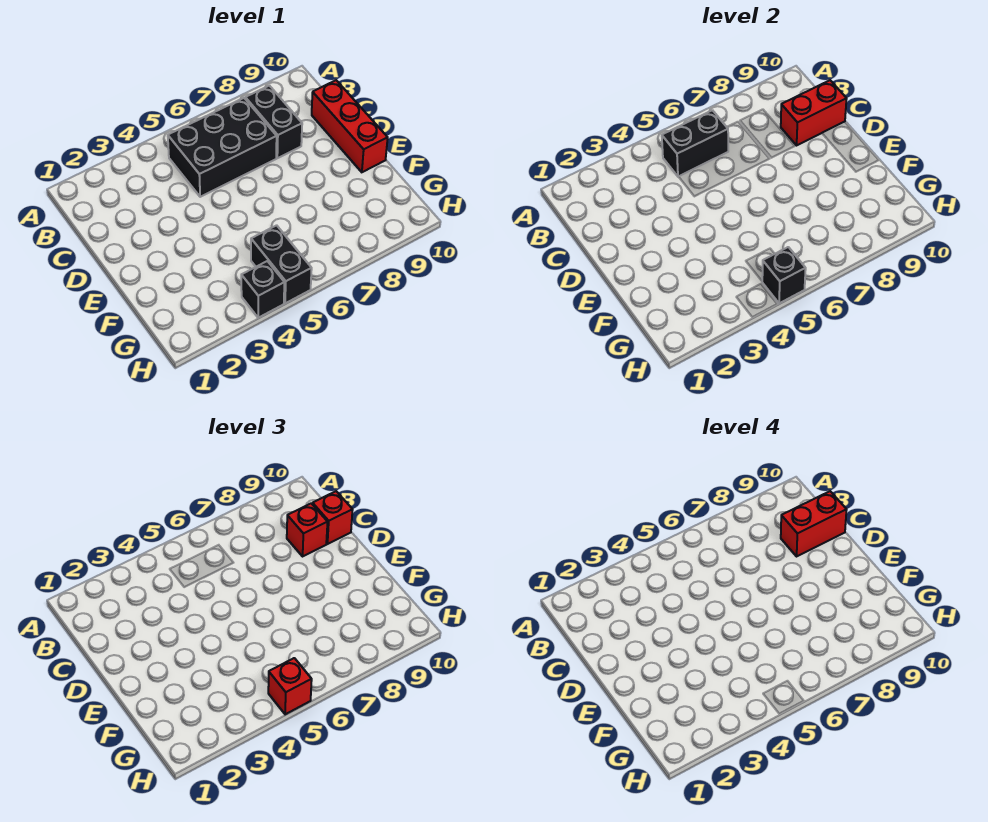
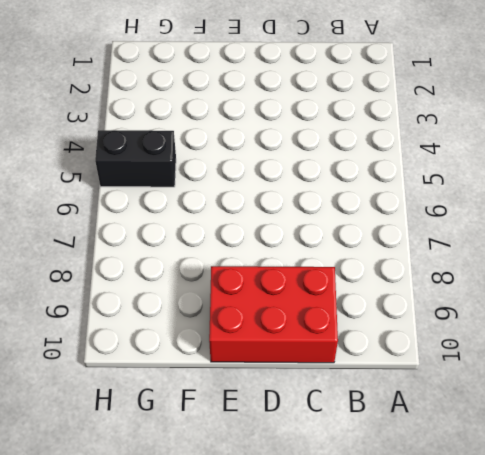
red 2x3 brick [209,266,338,363] -> red 1x3 brick [312,80,388,172]
none -> black 2x3 brick [168,98,277,197]
none -> black 1x2 brick [245,86,302,158]
none -> black 1x1 brick [241,261,284,318]

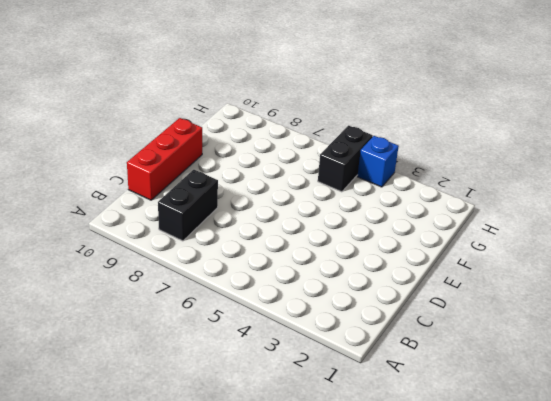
blue 1x1 brick [357,136,399,187] -> black 1x1 brick [241,261,284,318]
none -> black 2x3 brick [168,98,277,197]
none -> black 1x2 brick [662,110,728,177]
none -> red 1x2 brick [781,80,847,145]

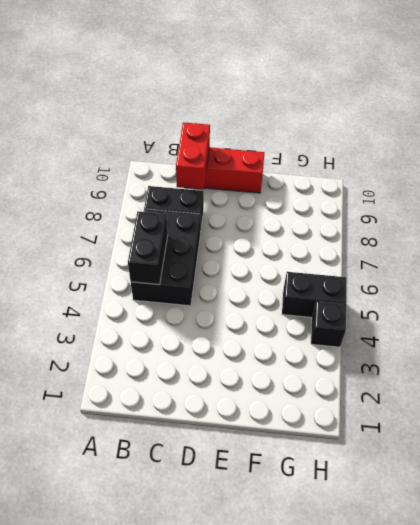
none -> black 1x1 brick [762,247,806,303]
none -> red 1x1 brick [287,503,327,556]
none -> red 1x1 brick [312,491,353,544]

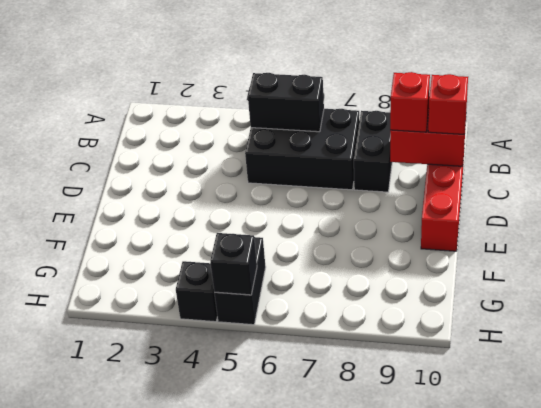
none -> red 1x1 brick [268,658,312,714]
none -> red 1x2 brick [781,491,847,556]

